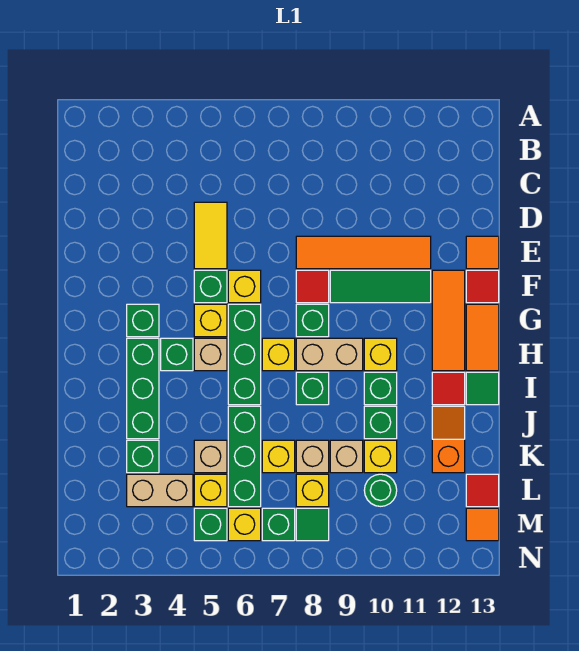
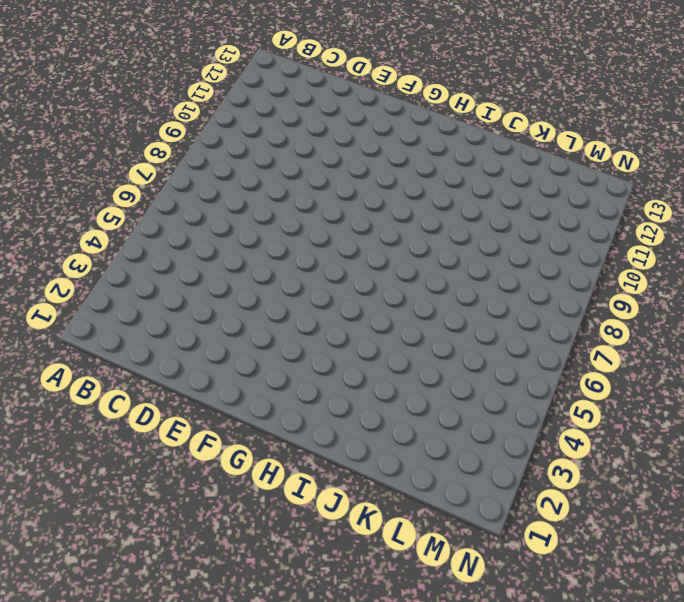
none -> yellow 1x2 tile [194,202,227,269]
none -> orange 1x4 tile [296,236,431,269]
none -> orange 1x1 tile [466,236,499,269]
none -> green 1x1 brick [194,270,227,303]

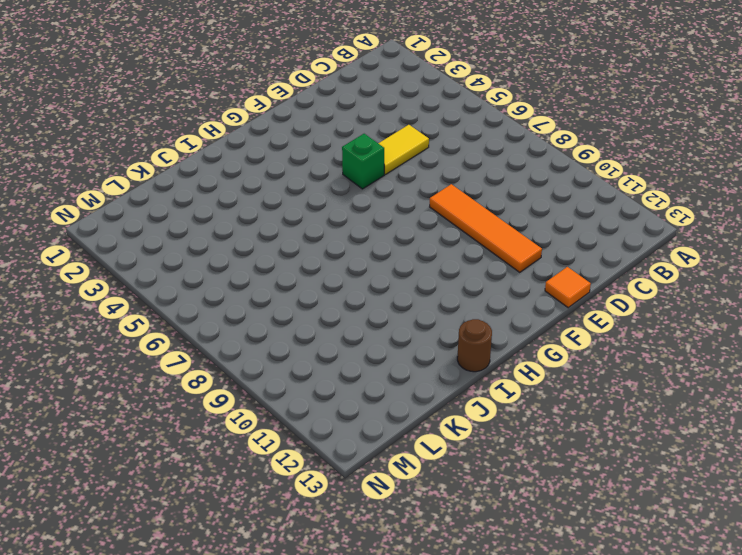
brown 1x1 round brick [457,319,492,372] -> green 1x1 tile [466,372,499,405]
none -> yellow 1x1 brick [228,270,261,303]
none -> red 1x1 tile [296,270,329,303]
none -> green 1x3 tile [330,270,431,303]
none -> orange 1x3 tile [432,270,465,371]

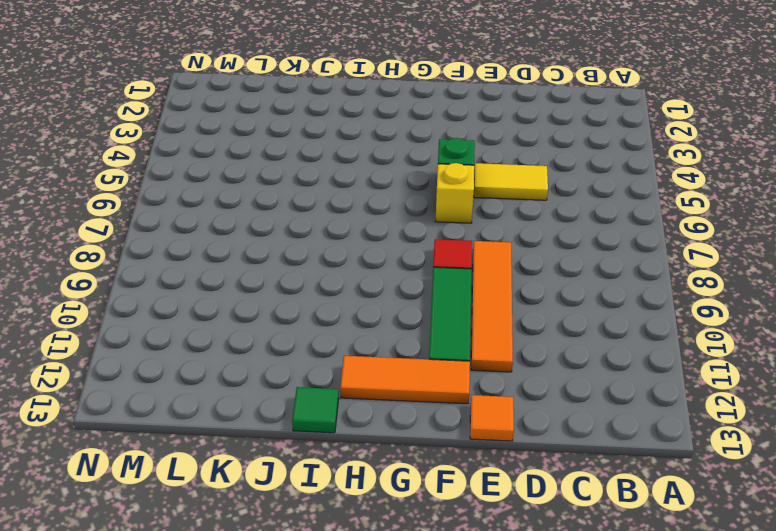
none -> red 1x1 tile [466,270,499,303]
none -> green 1x1 brick [127,304,159,337]
none -> yellow 1x1 brick [194,304,227,337]
none -> green 1x3 brick [228,304,261,405]

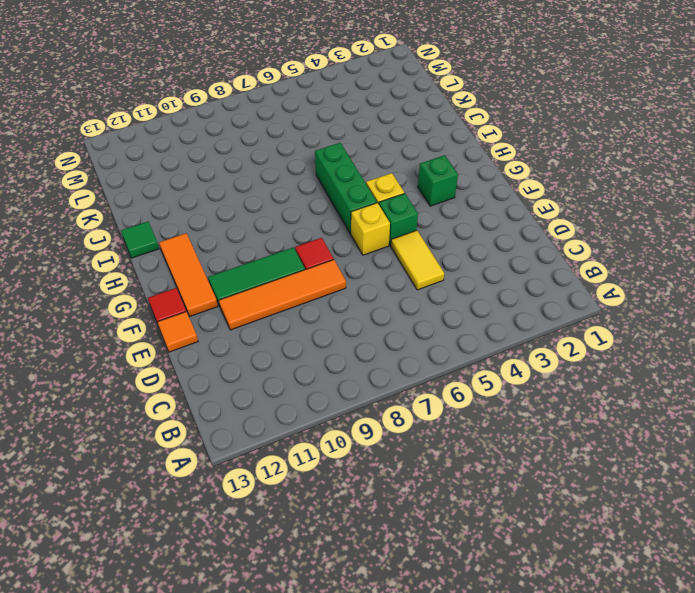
none -> green 1x1 brick [296,304,329,337]
none -> orange 1x2 tile [466,304,499,371]
none -> green 1x3 brick [127,338,159,439]
none -> green 1x1 brick [161,338,193,371]

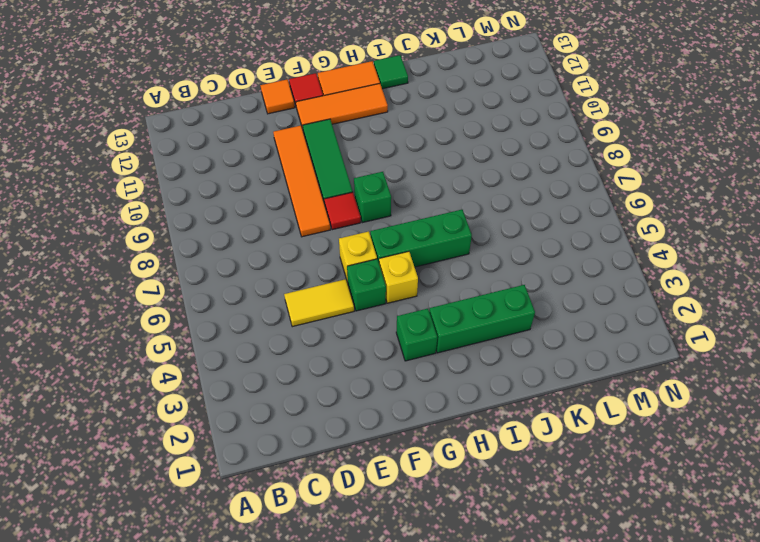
none -> green 1x1 brick [161,338,193,371]
none -> tan 1x1 brick [194,338,227,371]
none -> yellow 1x1 brick [262,338,295,371]
none -> tan 1x2 brick [296,338,363,371]

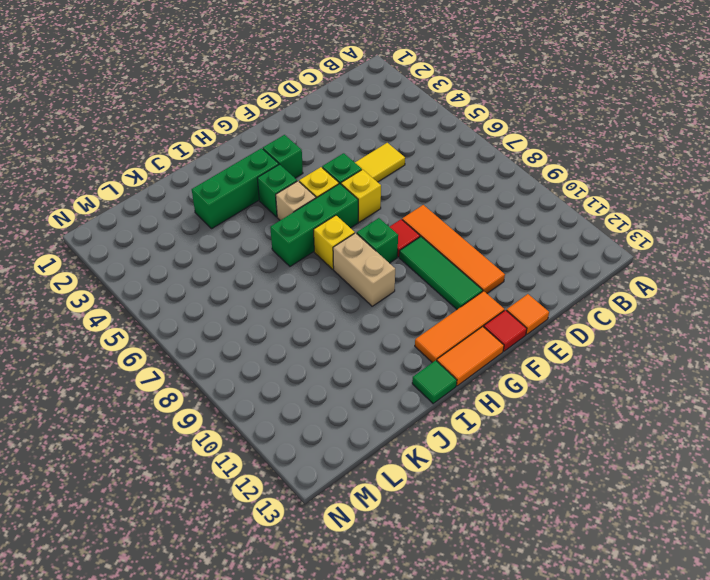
none -> yellow 1x1 brick [364,338,397,371]
none -> green 1x1 brick [296,372,329,405]
none -> green 1x1 brick [364,372,397,405]
none -> red 1x1 tile [432,372,465,405]

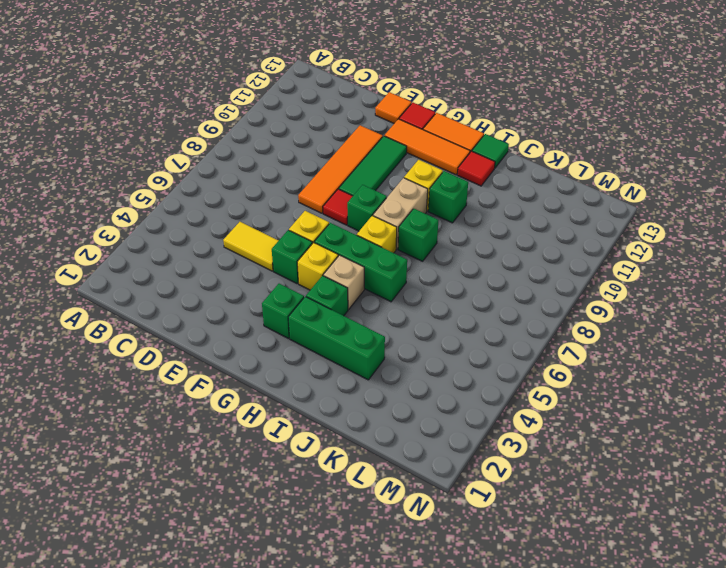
none -> green 1x3 brick [228,406,261,507]
none -> green 1x1 brick [364,406,397,439]
none -> orange 1x2 slope [432,406,465,473]
none -> green 1x1 brick [127,440,159,473]

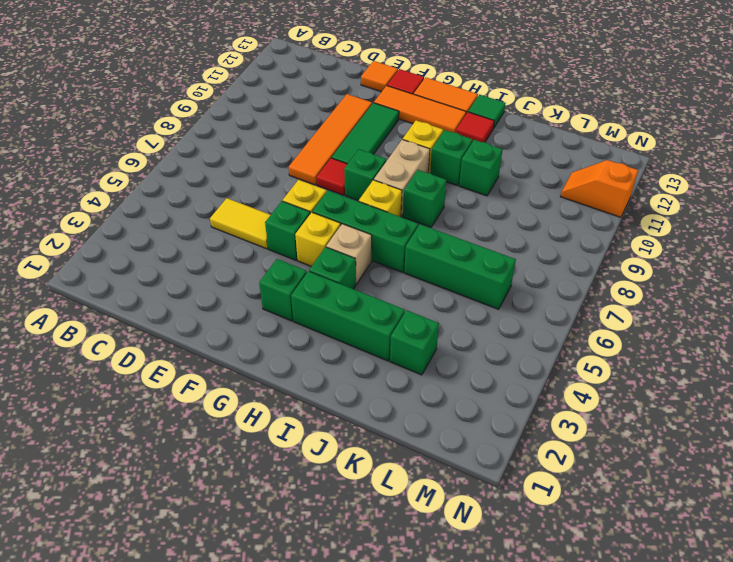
orange 1x2 slope [560,160,638,217] -> orange 1x2 slope moved to [432,406,465,473]
none -> tan 1x1 brick [194,440,227,473]
none -> yellow 1x1 brick [262,440,295,473]
none -> tan 1x1 brick [296,440,329,473]
none -> tan 1x1 brick [330,440,363,473]

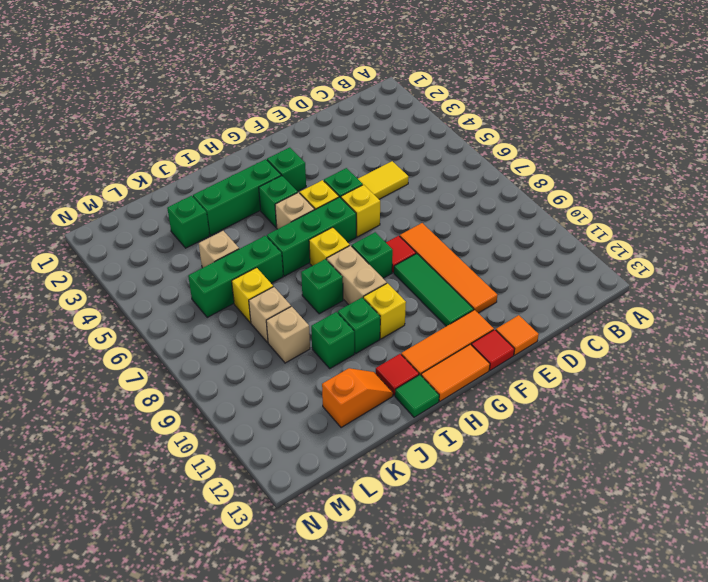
none -> yellow 1x1 brick [364,440,397,473]
none -> tan 1x2 brick [127,474,193,507]
none -> yellow 1x1 brick [194,474,227,507]
none -> yellow 1x1 brick [296,474,329,507]

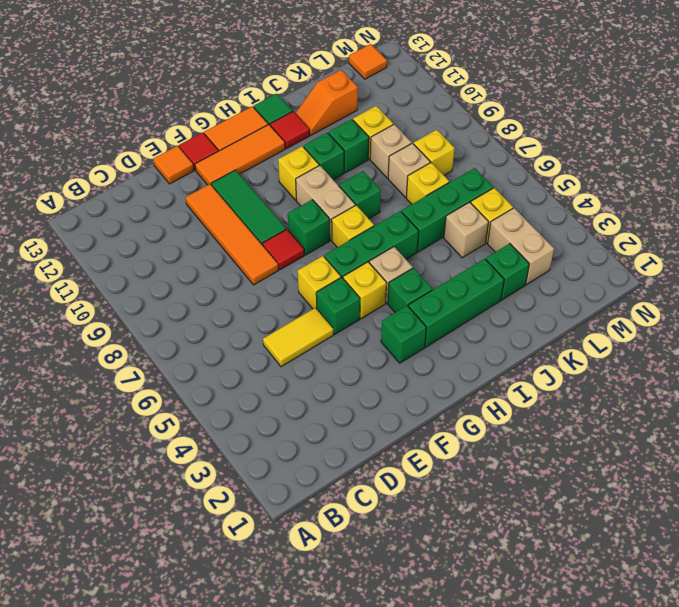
none -> green 1x1 round brick [364,474,397,506]
none -> red 1x1 tile [466,474,499,507]
none -> green 1x1 brick [194,508,227,541]
none -> yellow 1x1 brick [228,508,261,541]

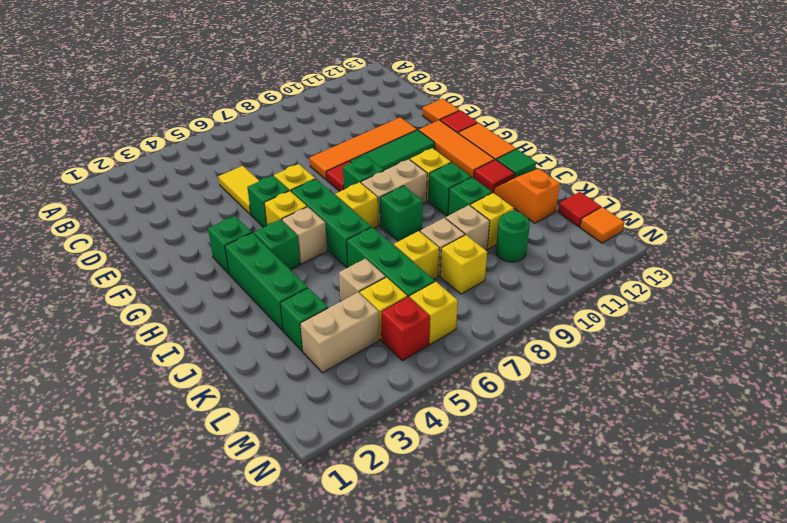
red 1x1 brick [381,297,430,361] -> green 1x1 brick [194,508,227,541]
none -> green 1x1 brick [262,508,295,541]
none -> green 1x1 tile [296,508,329,541]

